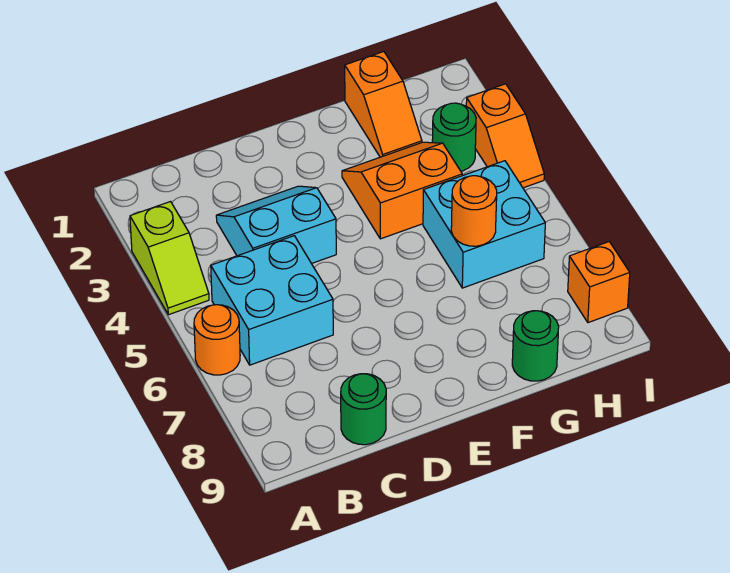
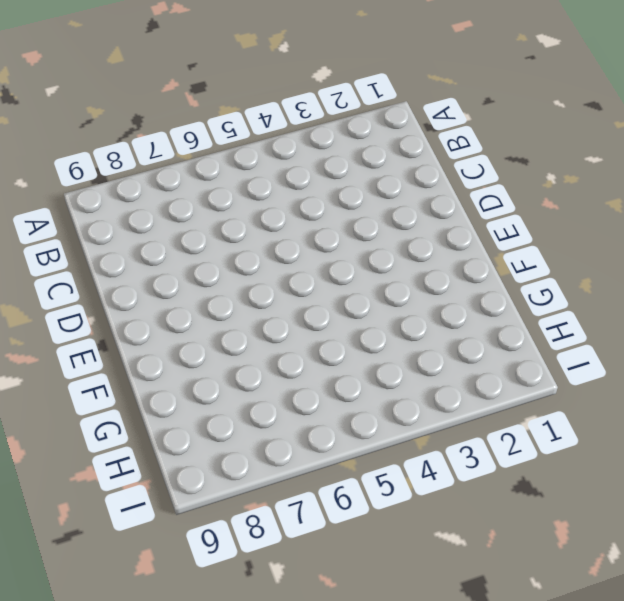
none -> lime 1x2 slope [130,202,209,315]
none -> orange 1x1 round brick [194,305,240,375]
none -> cyan 2x2 brick [211,236,333,365]

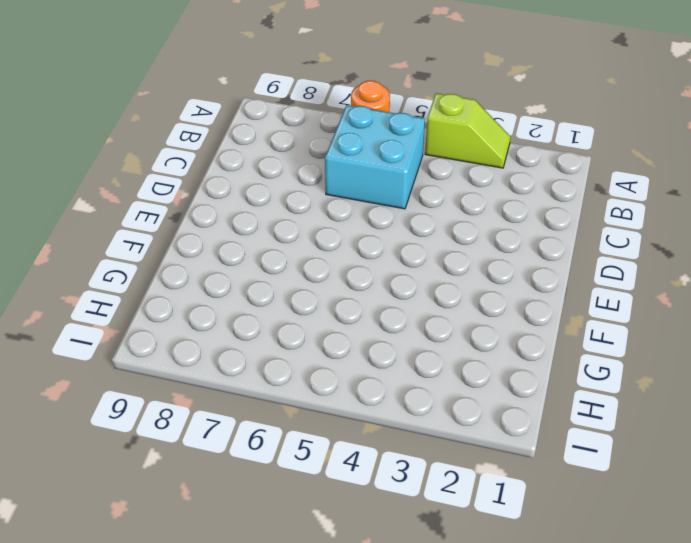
lime 1x2 slope [425,93,511,168] -> lime 1x2 slope turned to [130,202,209,315]
none -> cyan 2x2 slope [216,186,336,264]
none -> green 1x1 round brick [341,374,386,445]
none -> orange 2x2 slope [342,142,462,239]

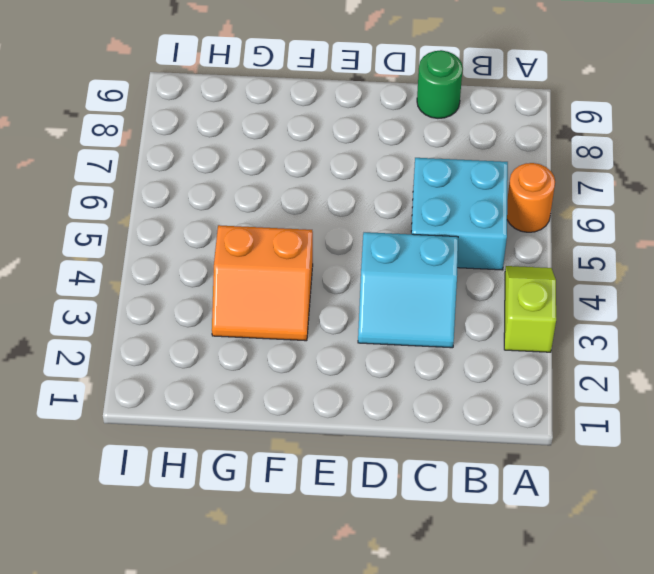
none -> orange 1x2 slope [345,52,422,157]
none -> cyan 2x2 brick [423,161,545,288]
none -> green 1x1 round brick [512,311,559,381]

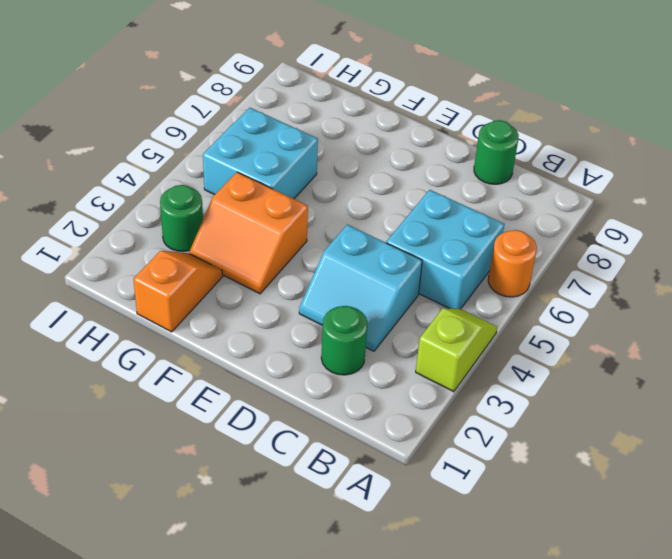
green 1x1 round brick [321,306,368,375] -> green 1x1 round brick moved to [512,311,559,381]
none -> orange 1x2 slope [466,84,544,188]
none -> orange 1x1 brick [568,242,630,323]
none -> orange 1x1 round brick [451,176,497,246]

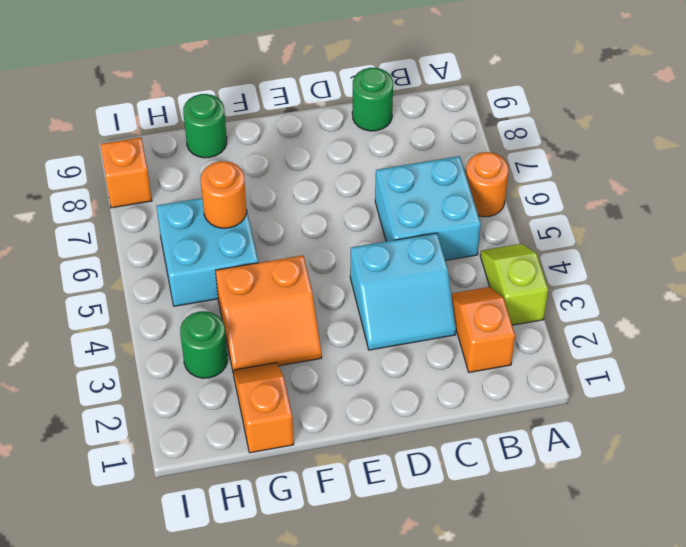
orange 1x2 slope [451,287,515,372] -> orange 1x2 slope moved to [466,84,544,188]

